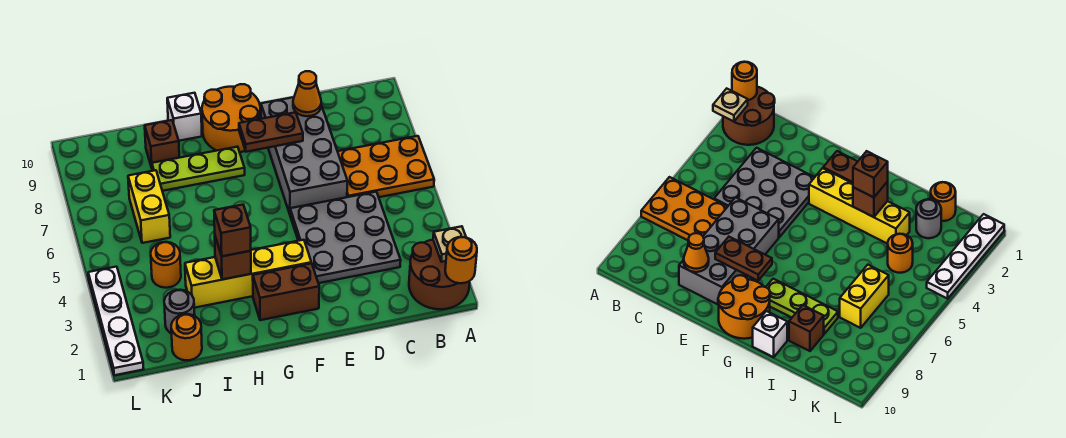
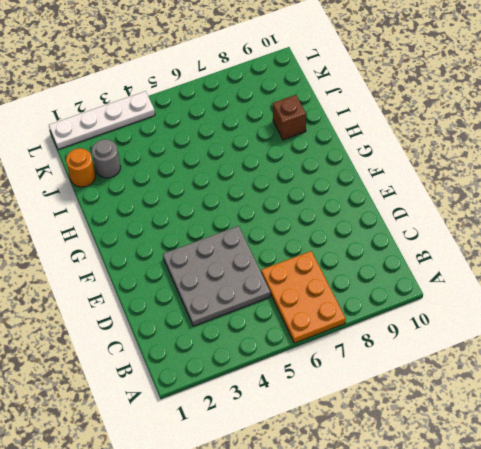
none -> brown 2x2 round brick [409,240,470,309]
none -> grey 2x4 brick [261,97,348,214]
none -> brown 1x2 brick [253,263,319,320]

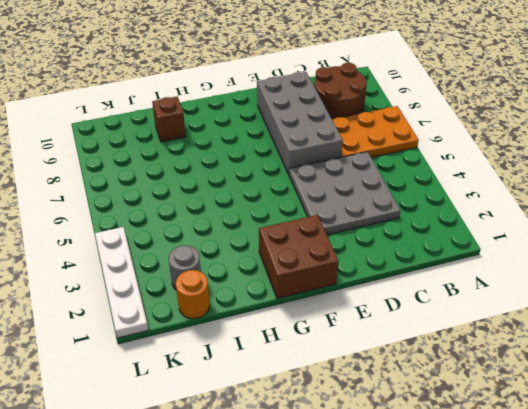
brown 2x2 round brick [314,63,367,119] -> brown 2x2 round brick moved to [409,240,470,309]
brown 2x2 brick [259,215,339,299] -> brown 1x2 brick [253,263,319,320]
none -> yellow 1x4 brick [185,240,311,308]
none -> orange 2x2 round brick [202,84,260,152]
none -> lime 1x3 plate [152,147,245,191]

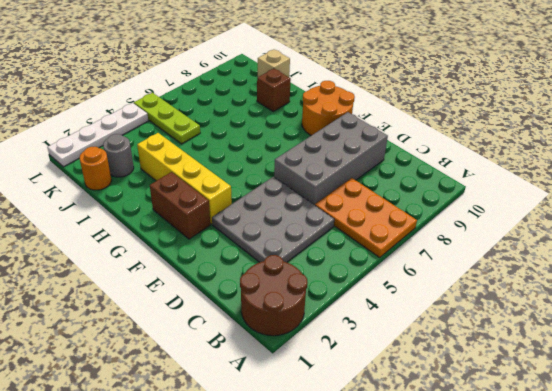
lime 1x3 plate [134,93,200,144] -> lime 1x3 plate moved to [152,147,245,191]
tan 1x1 brick [258,50,290,77] -> none
none -> white 1x1 brick [167,93,202,141]
none -> orange 1x1 round brick [151,242,181,288]
none -> yellow 1x2 brick [128,170,170,243]

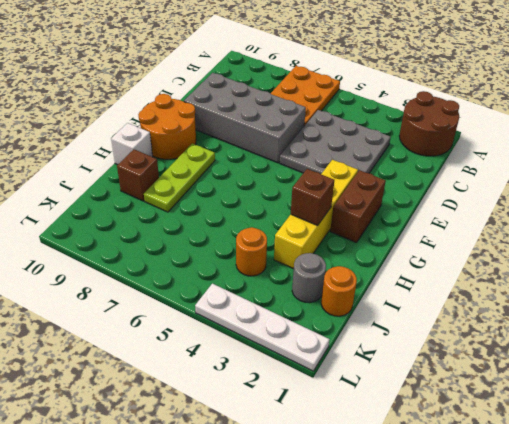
none -> yellow 1x2 brick [128,170,170,243]
none -> orange 1x1 round brick [445,237,477,283]
none -> tan 1x1 plate [433,226,466,262]

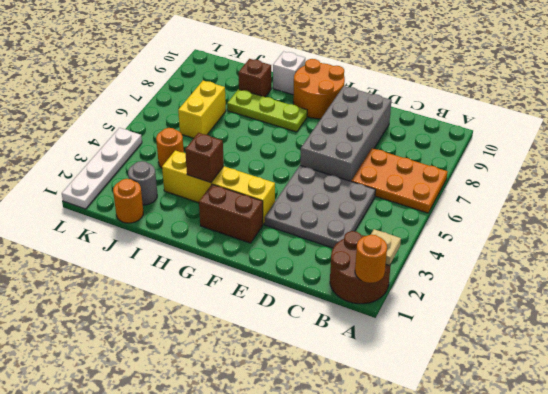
none -> orange 1x1 cone [293,71,321,116]
none -> brown 1x2 plate [239,112,303,152]
none -> brown 1x1 brick [214,205,251,256]

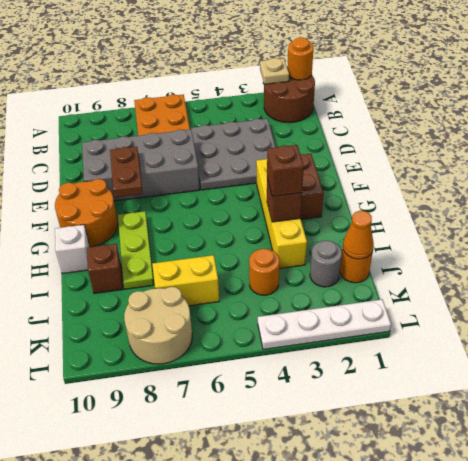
orange 1x1 cone [343,211,374,259] -> orange 1x1 cone moved to [293,71,321,116]
tan 2x2 round brick [124,287,192,364] -> none

